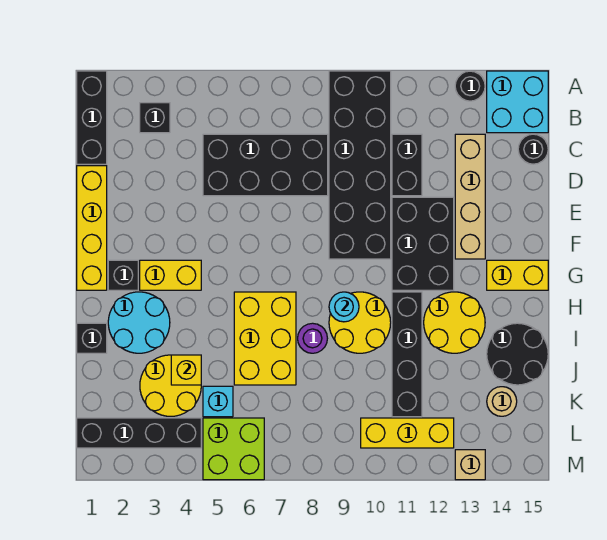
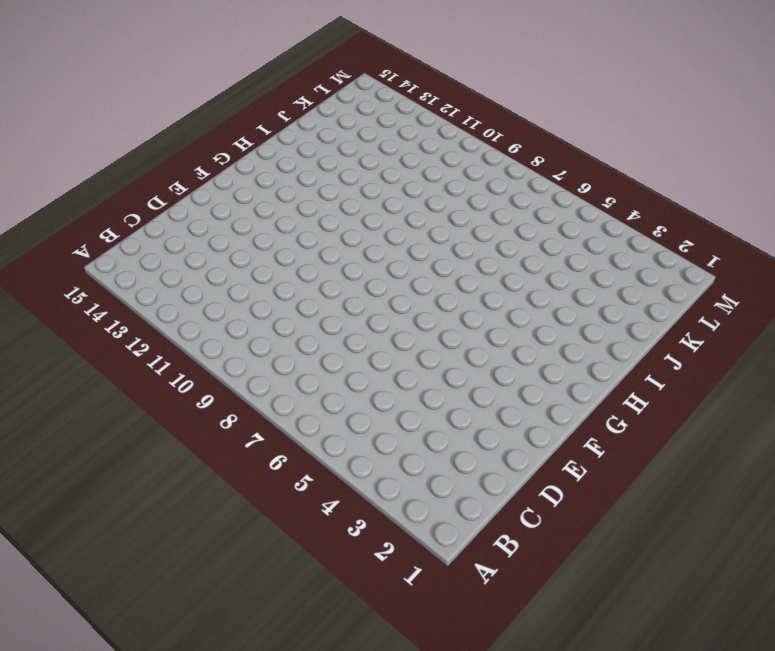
none -> black 1x3 brick [77,71,107,164]
none -> black 2x6 brick [329,71,391,259]
none -> black 1x1 round brick [455,71,485,101]
none -> cyan 2x2 brick [487,71,548,133]

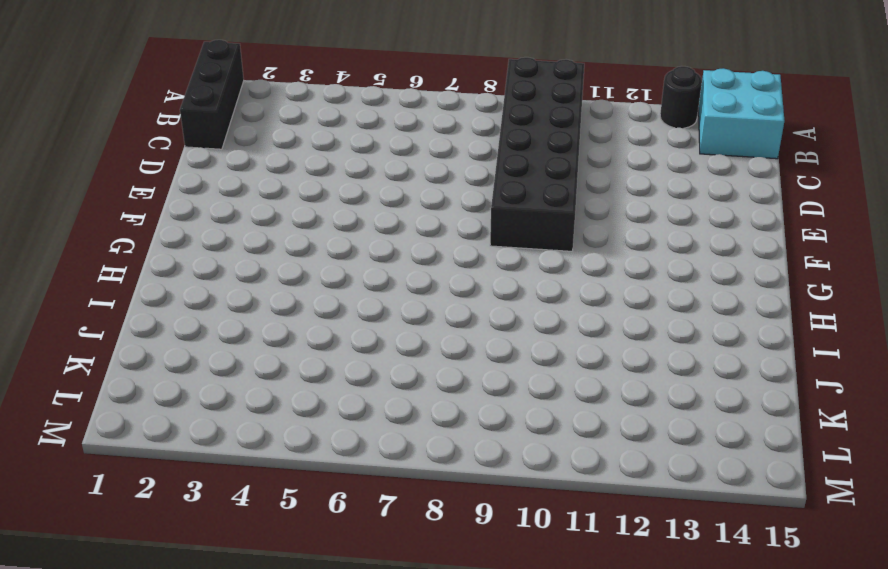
none -> black 1x1 brick [140,103,170,133]
none -> black 2x4 brick [203,134,328,196]
none -> black 1x2 brick [392,134,422,196]
none -> tan 1x4 brick [455,134,485,259]

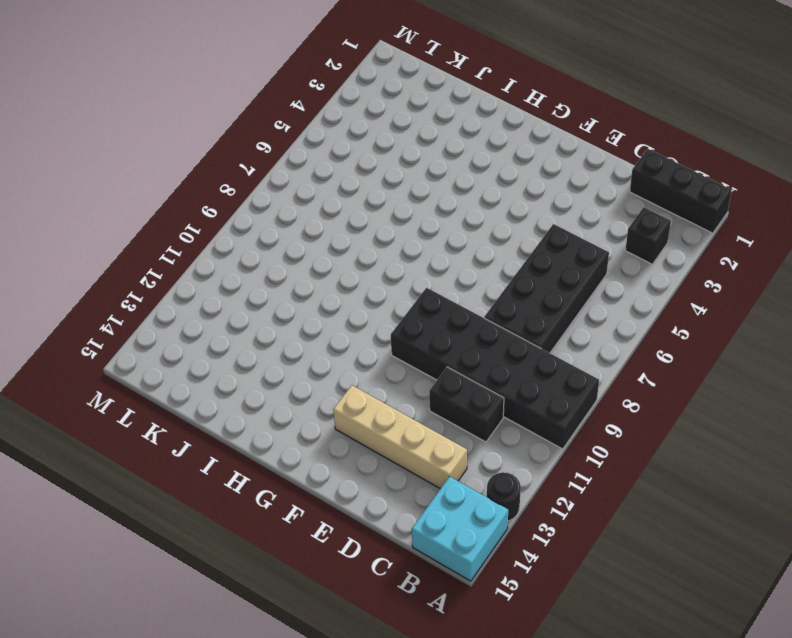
none -> black 1x1 round brick [518,134,548,164]
none -> yellow 1x4 brick [77,166,107,290]
none -> black 2x3 brick [392,197,454,290]
none -> black 1x1 brick [108,260,138,290]

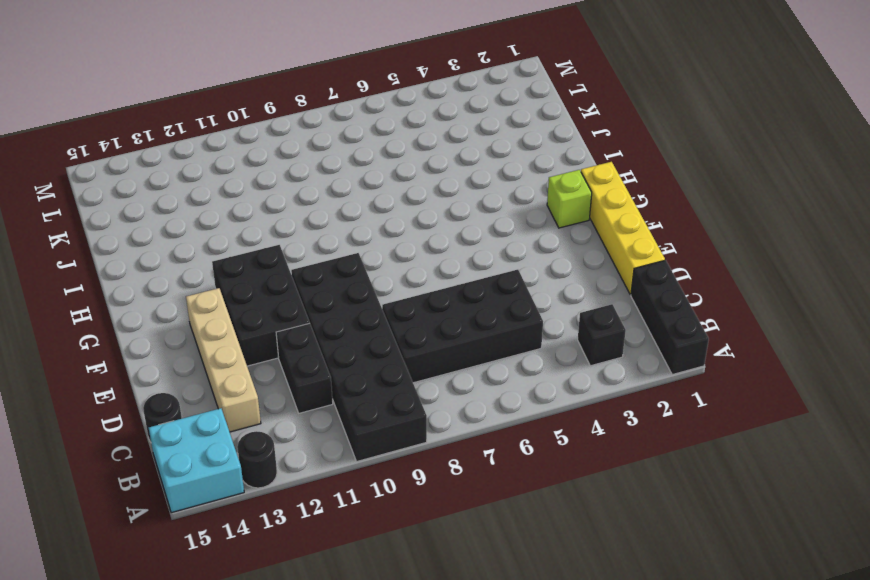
lime 1x1 brick [547,170,592,228] -> black 1x1 brick [108,260,138,290]
none -> yellow 1x2 brick [140,260,201,290]
none -> yellow 1x2 brick [487,260,548,290]
none -> cyan 2x2 round brick [108,292,170,353]
none -> yellow 2x3 brick [234,292,296,385]

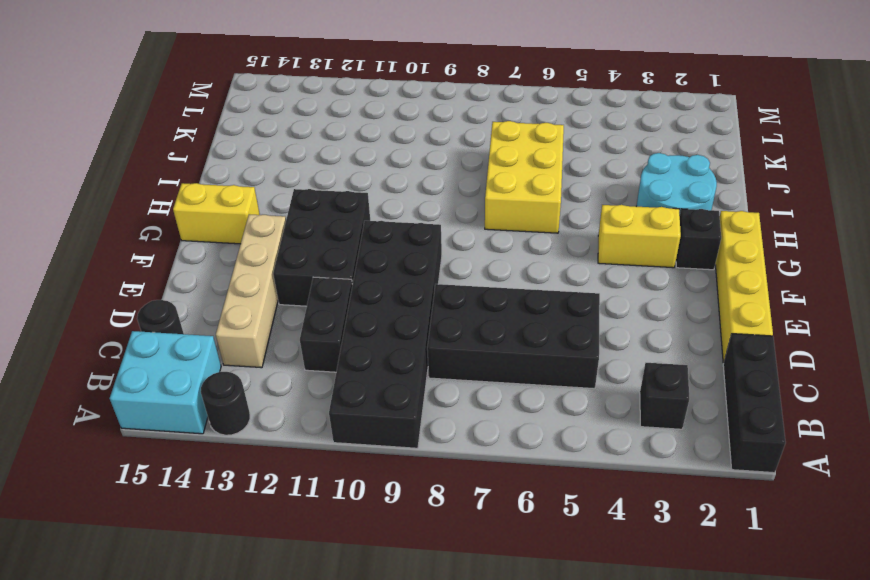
none -> yellow 2x2 round brick [329,292,391,353]
none -> black 1x4 brick [392,292,422,417]
none -> yellow 2x2 round brick [424,292,485,353]
none -> black 1x1 brick [77,323,107,353]

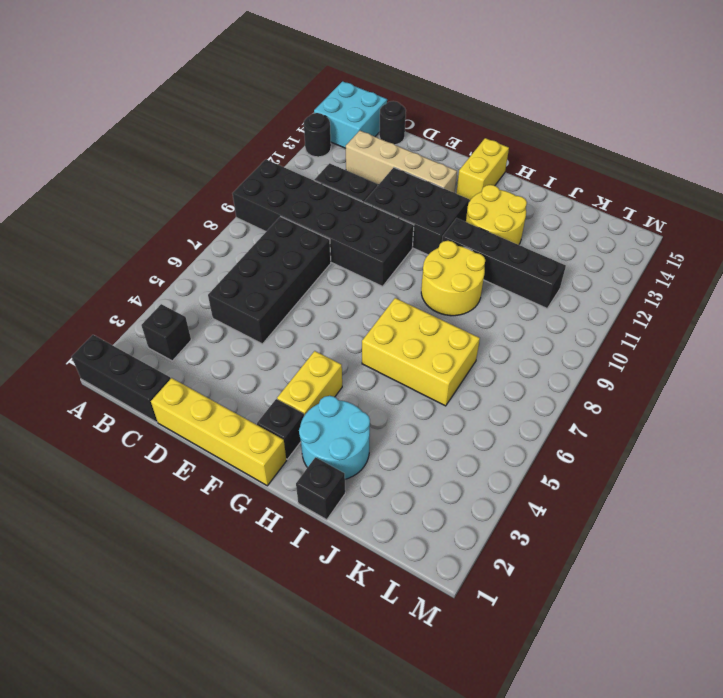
none -> purple 1x1 round brick [298,323,327,353]
none -> black 2x2 round brick [487,323,548,385]
none -> yellow 2x2 round brick [140,355,201,416]
none -> cyan 1x1 brick [203,386,233,417]

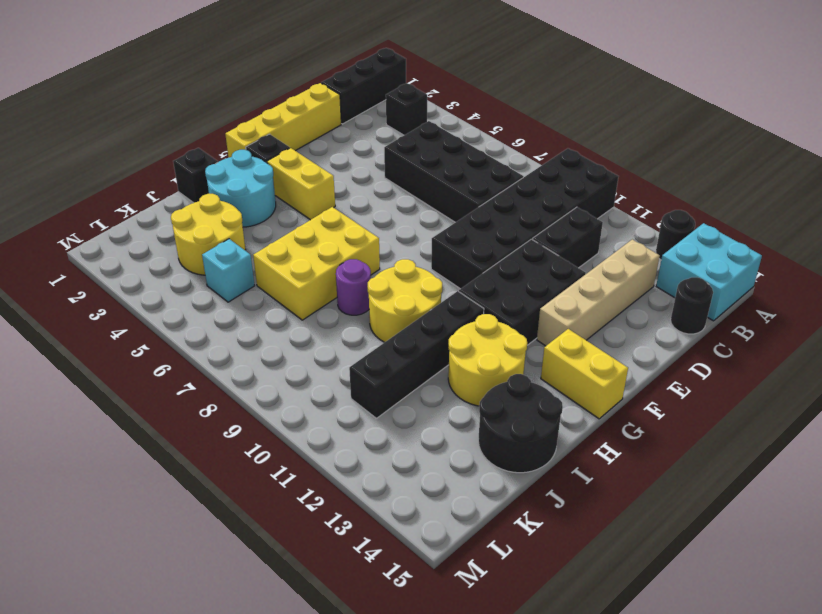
none -> tan 1x1 round brick [487,387,517,416]
none -> black 1x4 brick [77,418,201,448]
none -> lime 2x2 brick [203,418,264,480]
none -> yellow 1x3 brick [361,418,454,448]

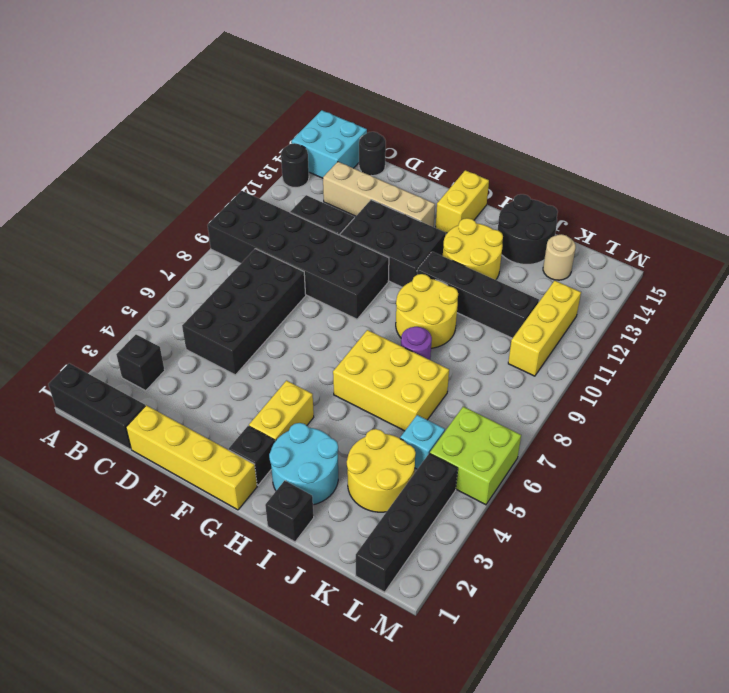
none -> tan 1x1 brick [455,450,485,480]
none -> cyan 1x1 round brick [329,292,359,322]
none -> yellow 1x1 brick [171,355,201,385]

